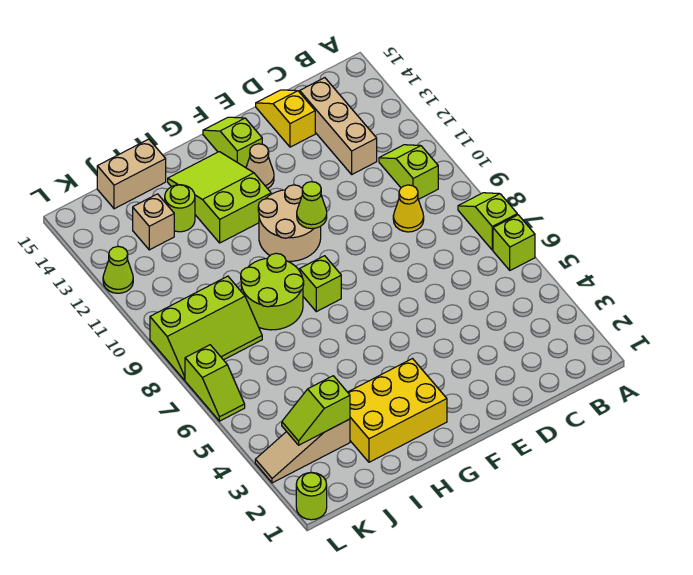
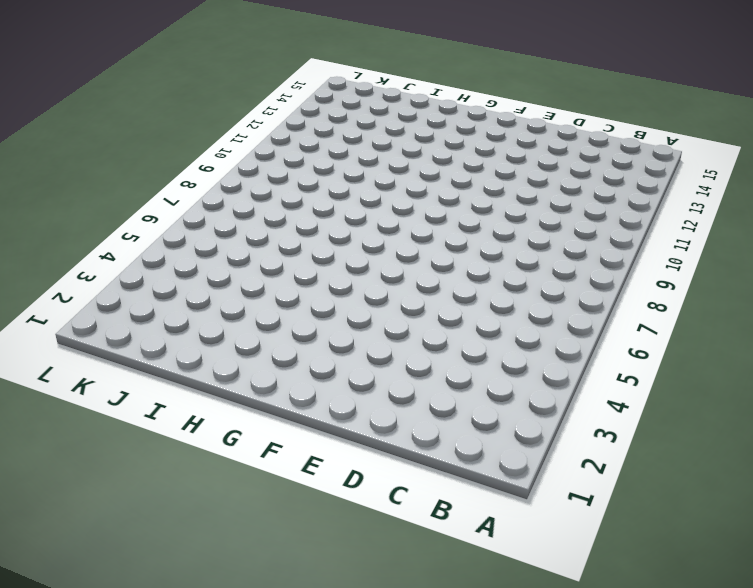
none -> lime 1x1 brick [493,215,535,270]
none -> lime 1x2 slope [458,193,517,250]
none -> lime 1x2 slope [379,145,438,199]

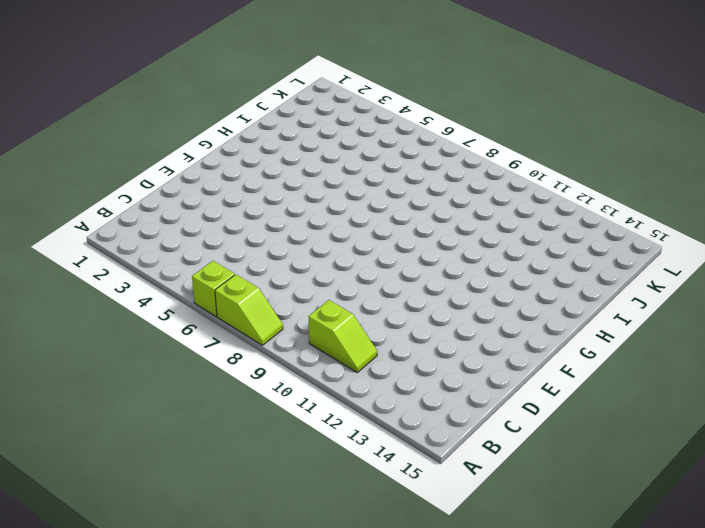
none -> yellow 1x1 cone [393,185,424,232]
none -> tan 1x3 brick [300,78,377,174]
none -> yellow 1x2 slope [256,90,315,147]

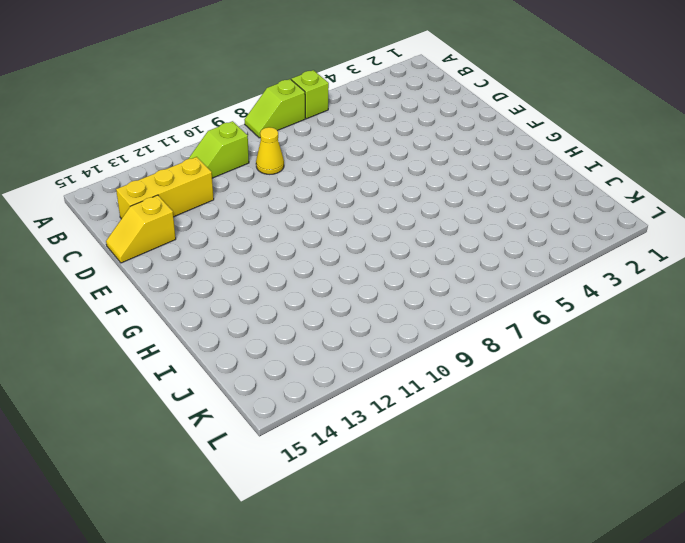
yellow 1x3 brick [116,157,214,219] -> tan 1x3 brick [300,78,377,174]
none -> tan 2x2 round brick [258,185,321,261]
none -> tan 1x1 cone [246,144,274,189]
none -> lime 1x2 slope [203,117,262,168]

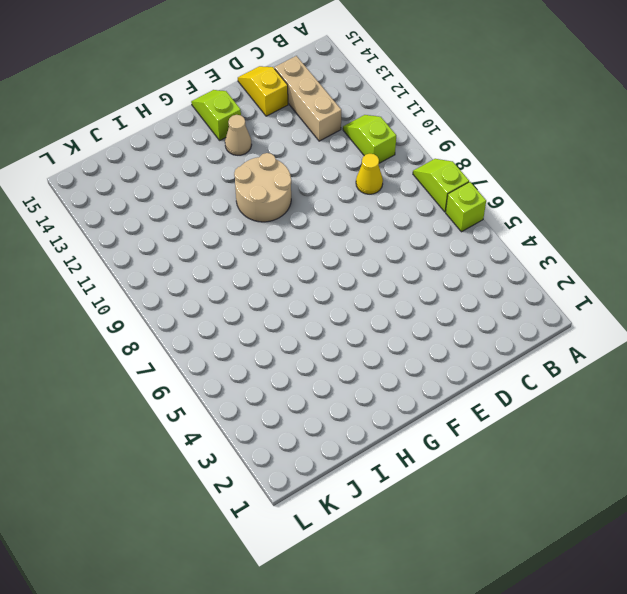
none -> yellow 2x3 brick [348,359,447,462]
none -> lime 1x1 brick [300,256,341,312]
none -> lime 2x3 slope [168,152,271,243]

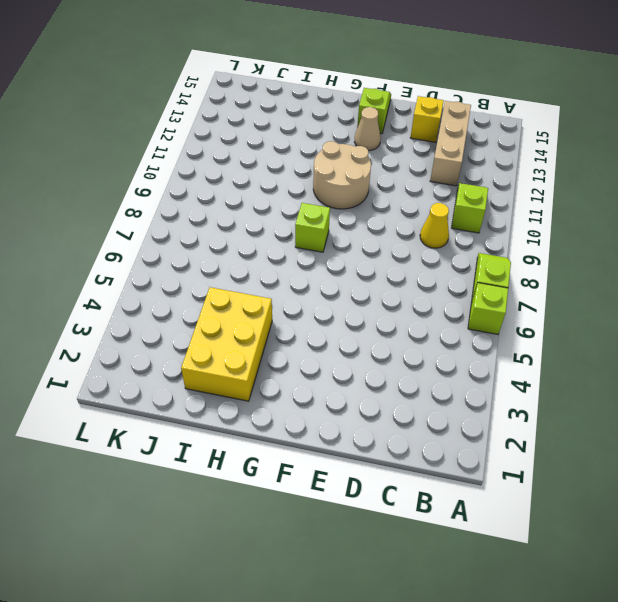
yellow 2x3 brick [181,287,272,401] -> yellow 2x3 brick turned to [348,359,447,462]
none -> lime 2x3 slope [168,152,271,243]
none -> lime 2x2 round brick [241,253,304,330]
none -> lime 1x1 round brick [165,185,195,232]

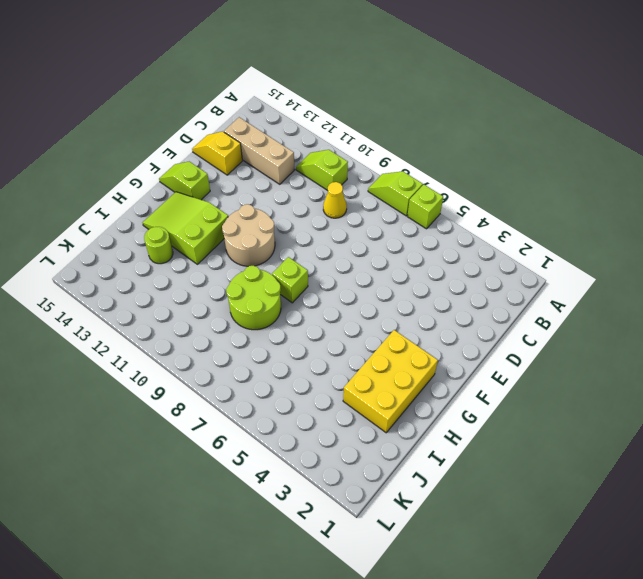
none -> tan 1x1 cone [246,144,274,189]
none -> tan 1x2 brick [97,139,166,209]
none -> tan 1x3 slope [255,419,350,483]

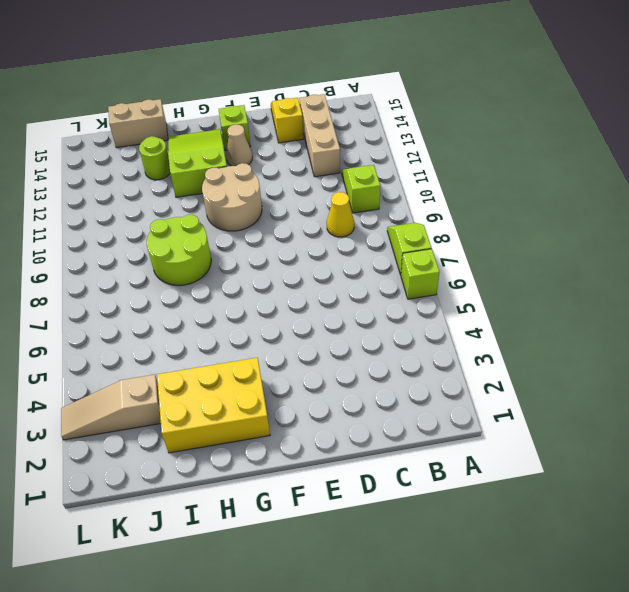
none -> lime 1x1 brick [300,256,341,312]
none -> lime 2x3 slope [150,276,262,380]
none -> tan 1x1 brick [133,194,174,250]

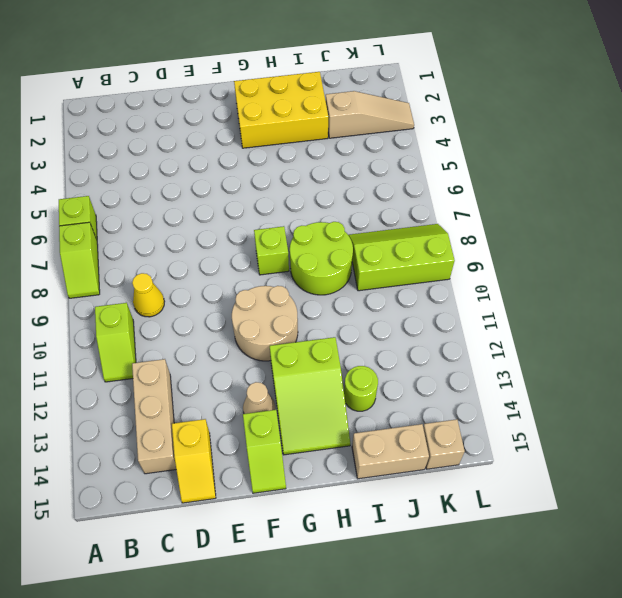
tan 1x1 brick [423,419,465,469] -> tan 1x1 brick moved to [133,194,174,250]
none -> lime 1x1 round brick [296,473,327,520]
none -> lime 1x2 slope [185,345,245,421]
none -> lime 1x1 cone [103,246,133,293]

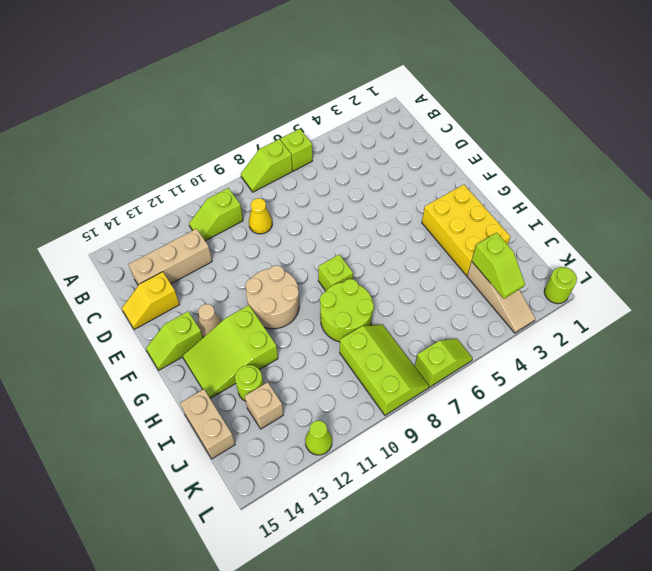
none -> lime 1x1 cone [297,182,327,229]

